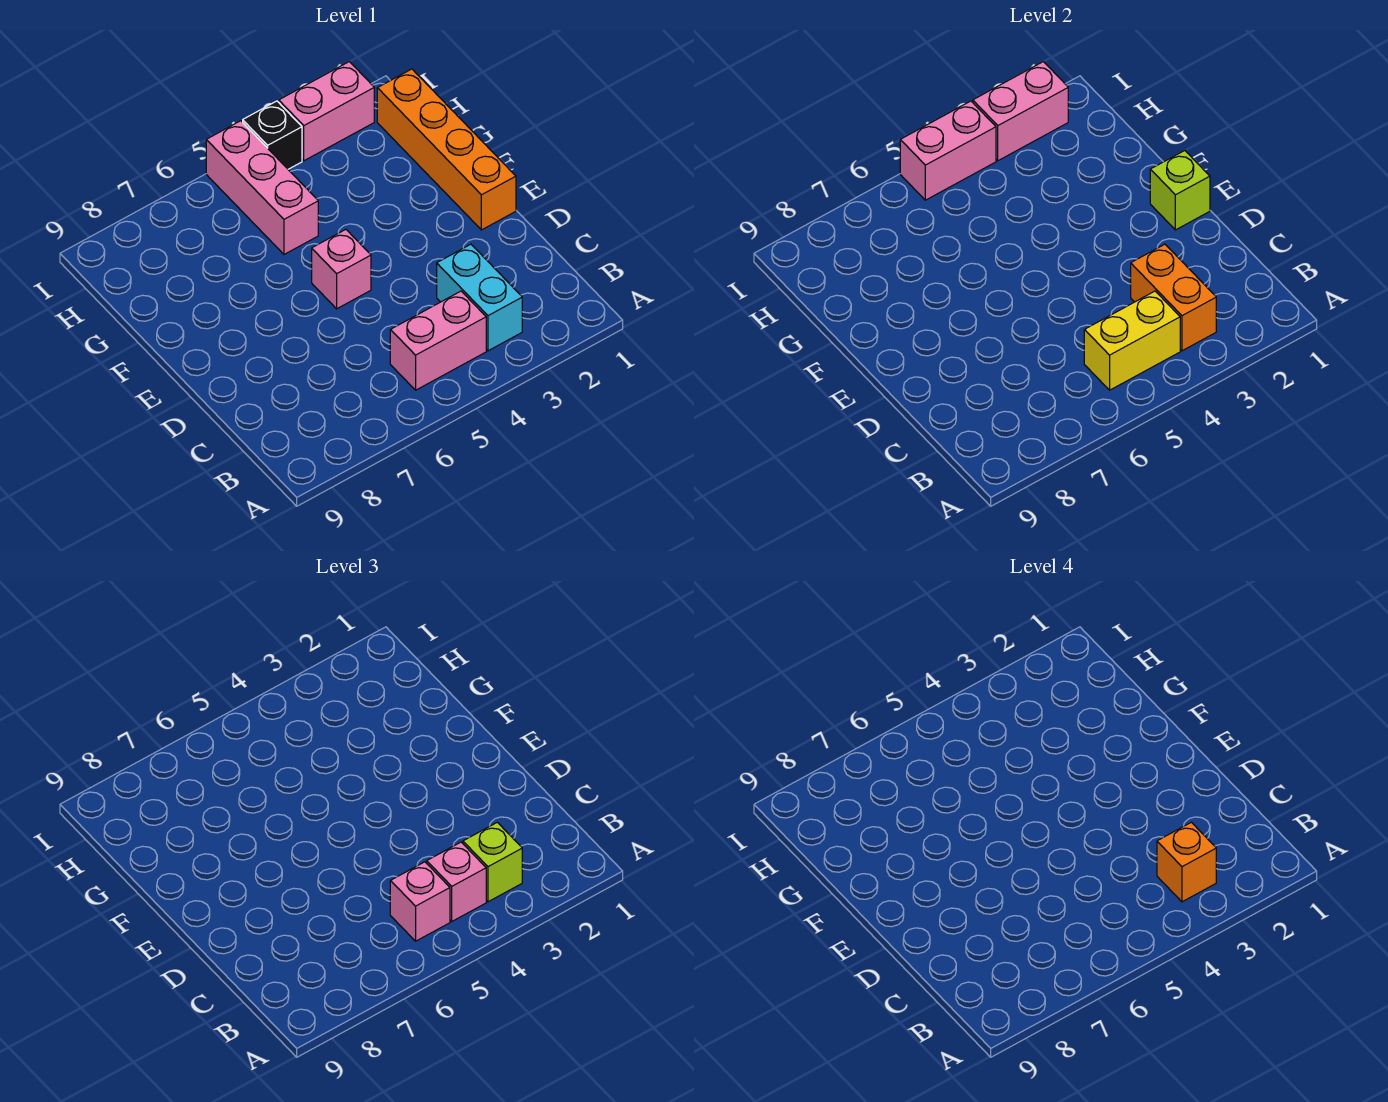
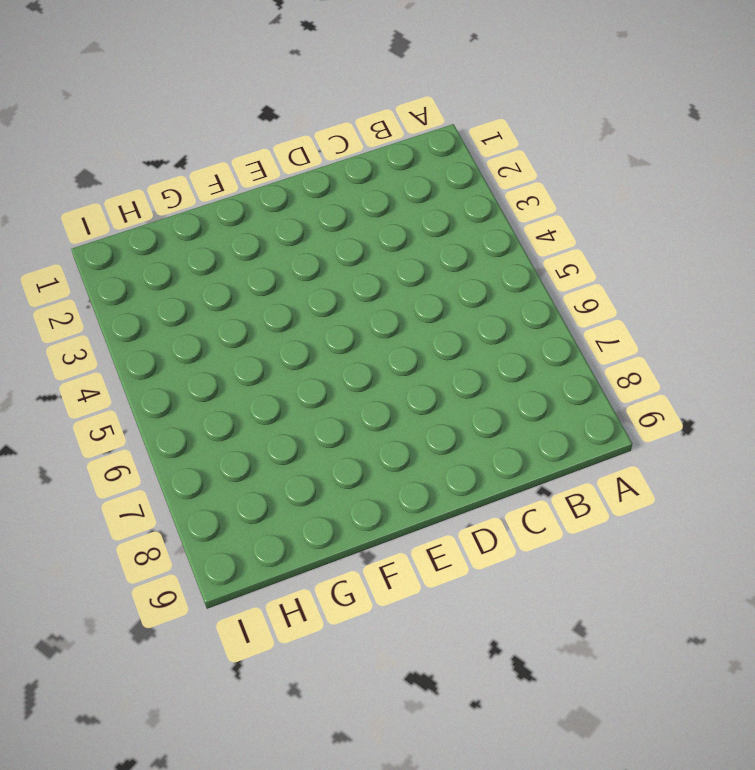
none -> cyan 1x2 brick [437,244,522,351]
none -> pink 1x2 brick [390,291,486,390]
none -> orange 1x4 brick [377,69,516,230]

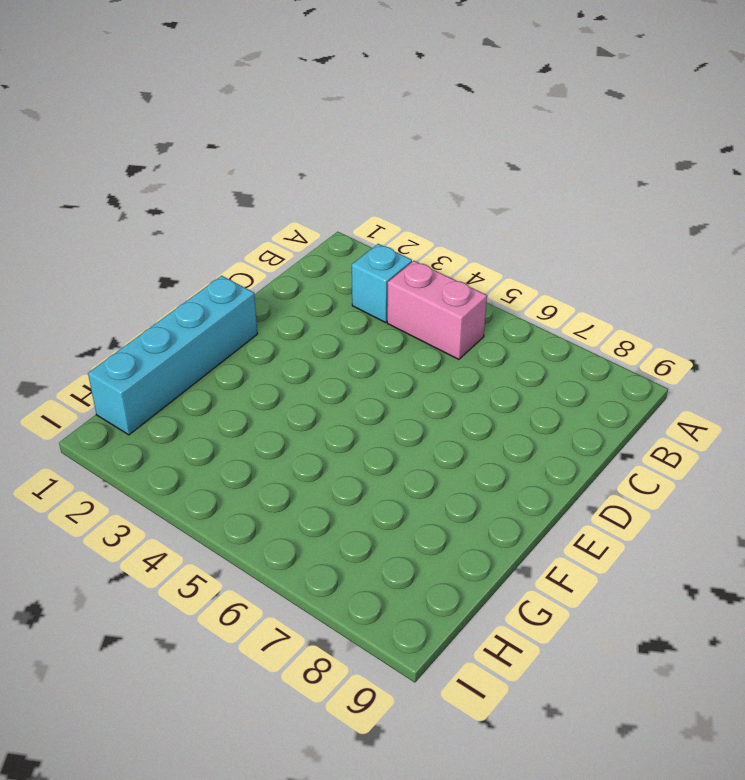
cyan 1x1 brick [352,244,412,322] -> cyan 1x2 brick [437,244,522,351]
cyan 1x4 brick [88,276,258,435] -> orange 1x4 brick [377,69,516,230]
none -> pink 1x1 brick [312,230,371,309]
none -> pink 1x3 brick [206,121,318,254]
none -> pink 1x2 brick [279,62,374,161]

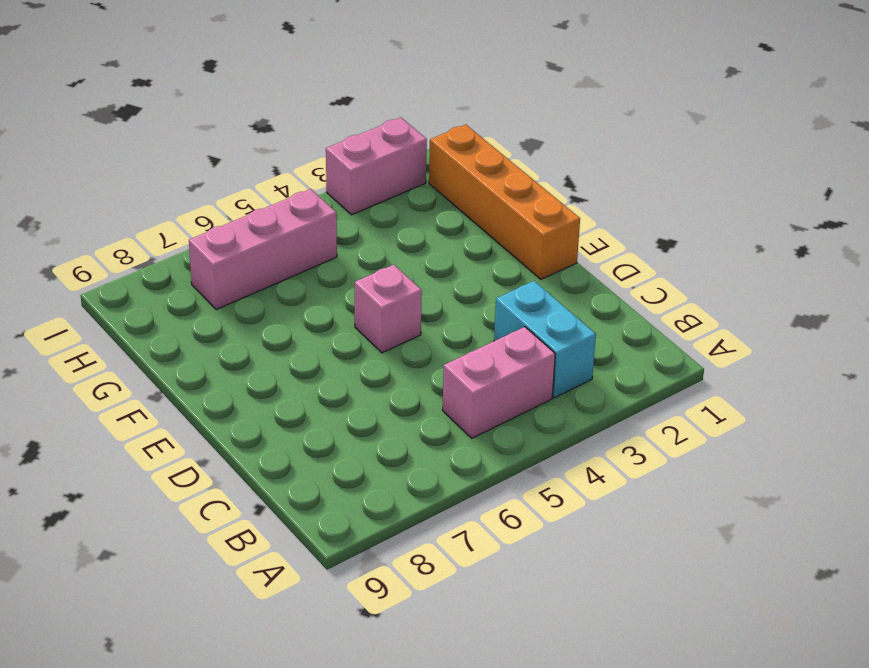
pink 1x3 brick [189,189,337,309] -> pink 1x3 brick turned to [206,121,318,254]
none -> black 1x1 brick [243,101,302,169]
none -> orange 1x2 brick [1131,244,1216,351]
none -> yellow 1x2 brick [1084,291,1180,390]

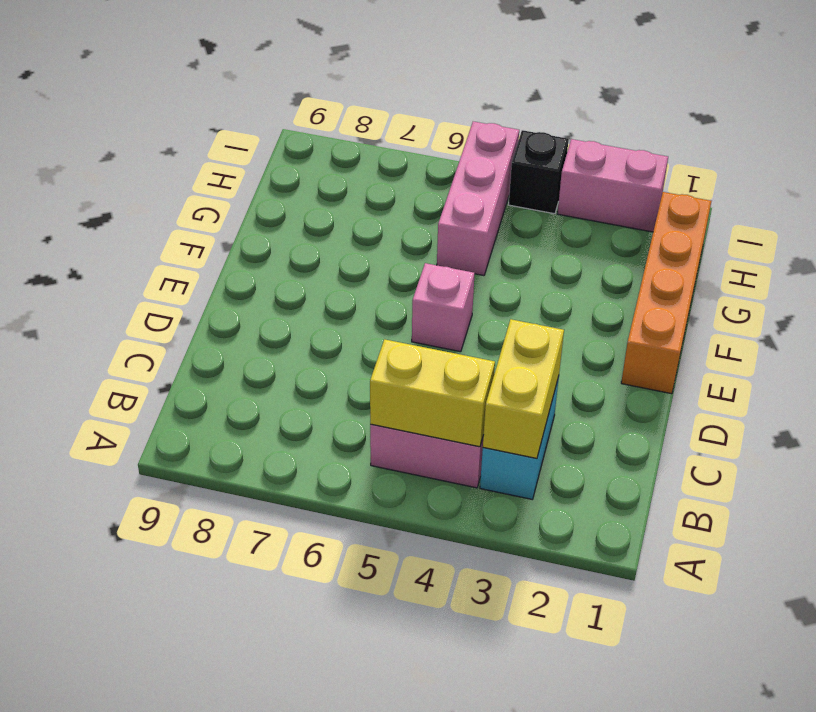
yellow 1x2 brick [483,319,564,458] -> orange 1x2 brick [1131,244,1216,351]
none -> lime 1x1 brick [1150,151,1210,230]
none -> pink 1x2 brick [973,62,1068,161]
none -> pink 1x2 brick [900,101,996,200]

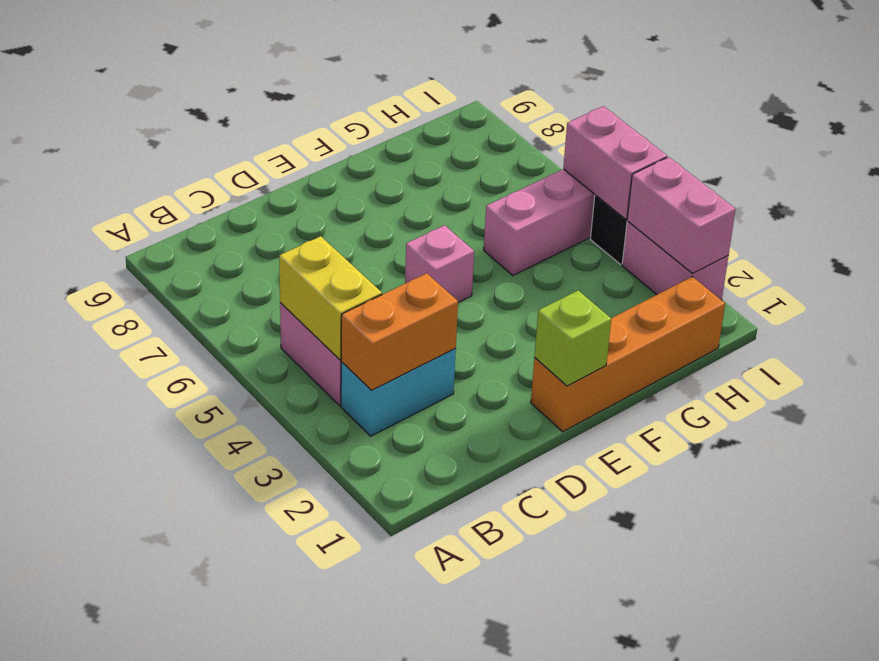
none -> lime 1x1 brick [463,822,522,902]
none -> pink 1x1 brick [427,842,486,921]
none -> pink 1x1 brick [390,862,450,941]

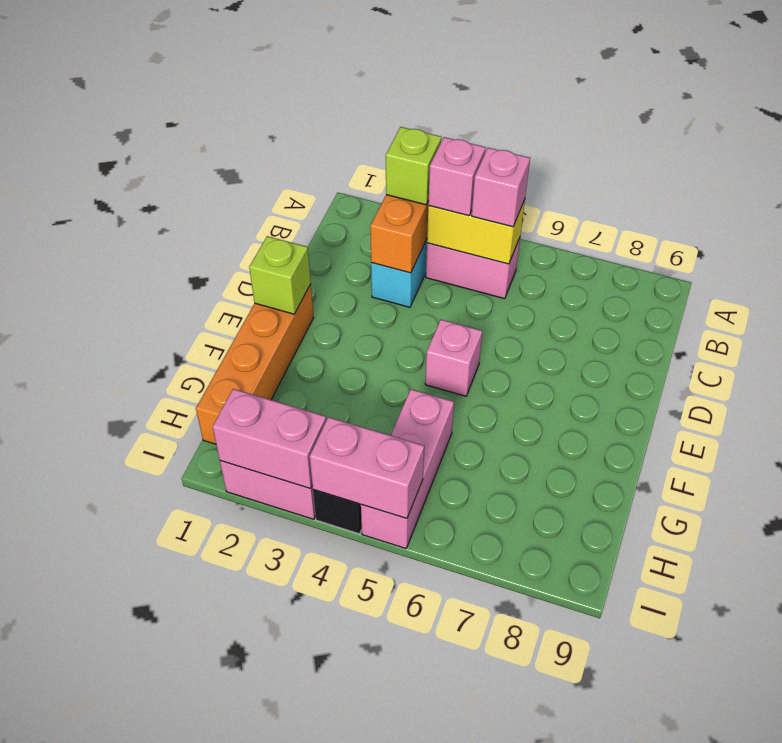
none -> orange 1x1 brick [1157,822,1216,902]

